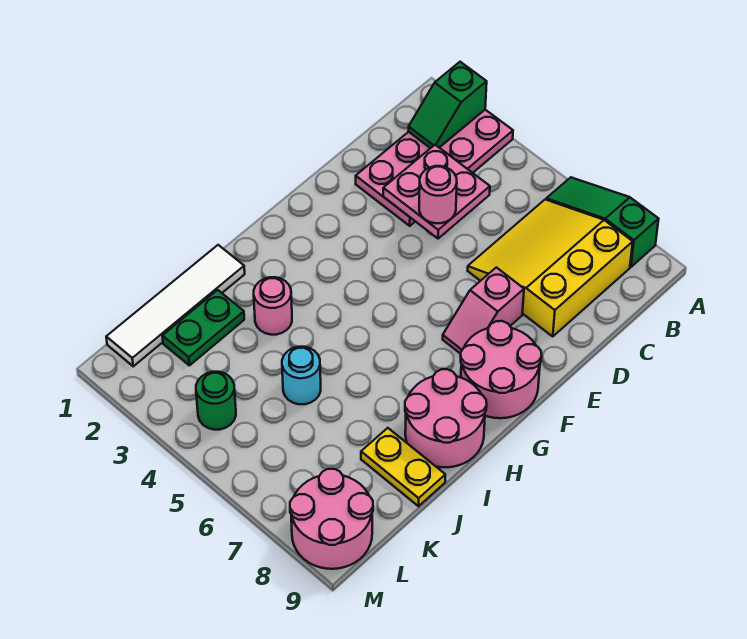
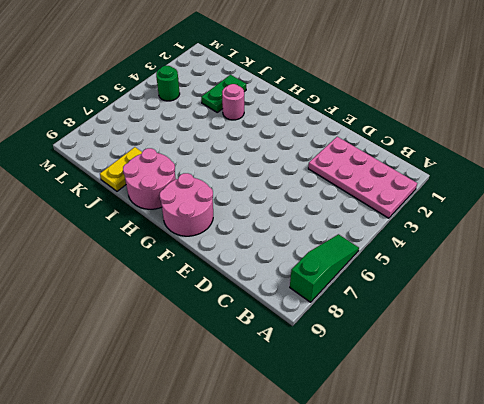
green 1x2 plate [201,75,246,112] -> green 1x2 plate turned to [162,290,244,365]
none -> yellow 3x3 slope [468,200,633,336]
none -> pink 1x2 slope [443,267,524,354]
none -> white 1x4 tile [106,245,245,366]

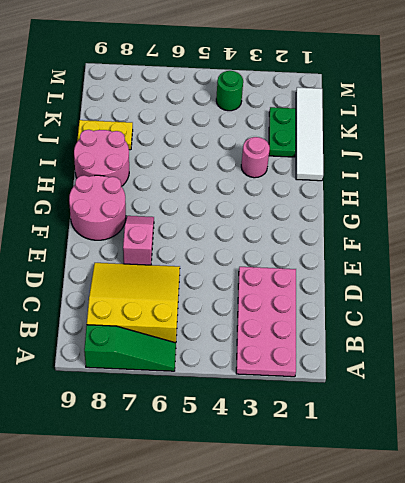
yellow 3x3 slope [87,263,180,343] -> yellow 3x3 slope turned to [468,200,633,336]
none -> cyan 1x1 round brick [282,347,321,404]
none -> pink 2x2 round brick [290,469,373,569]
none -> green 1x2 slope [408,62,487,148]

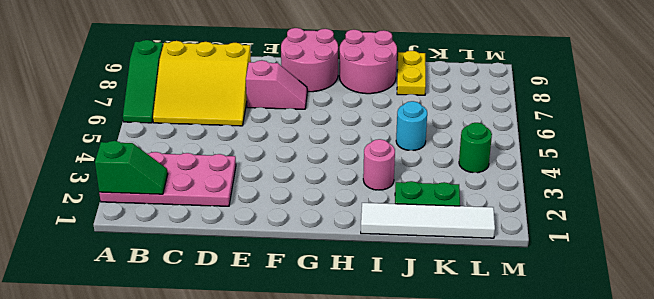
none -> pink 2x2 round brick [290,469,373,569]
none -> pink 2x2 plate [383,145,490,239]
none -> pink 1x1 round brick [419,166,457,223]

